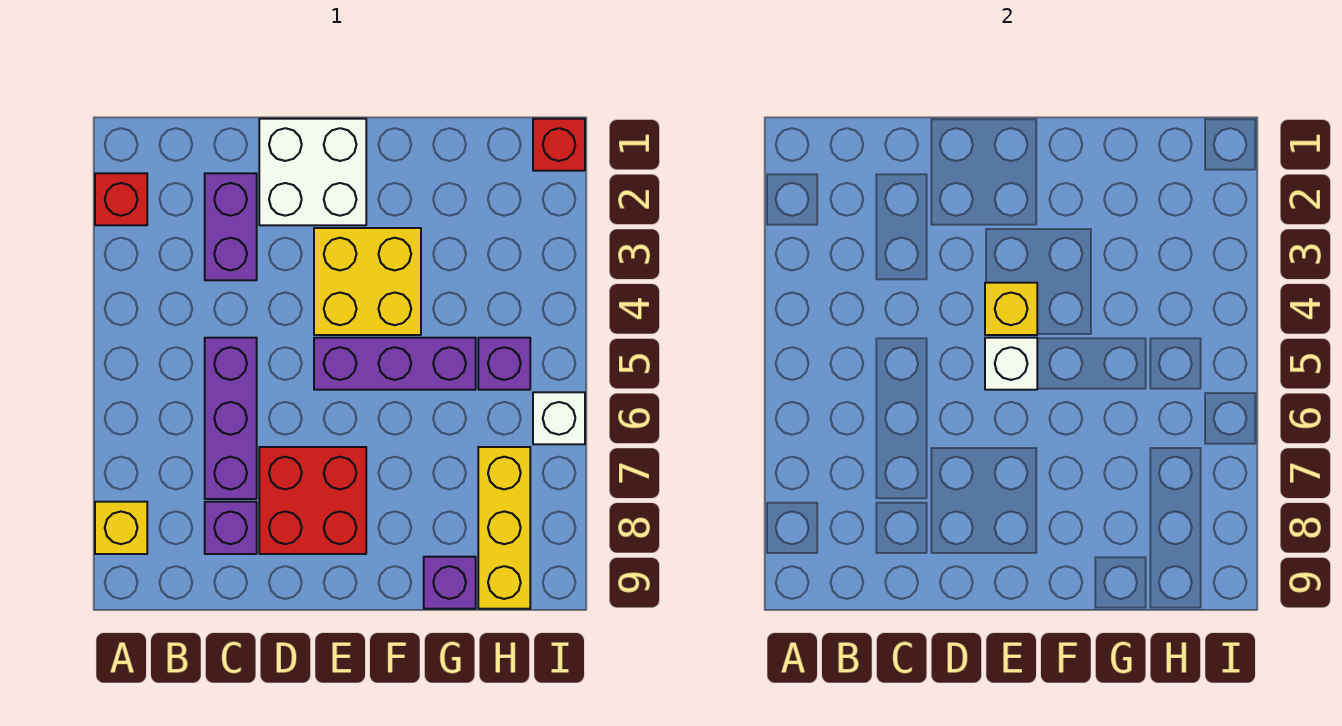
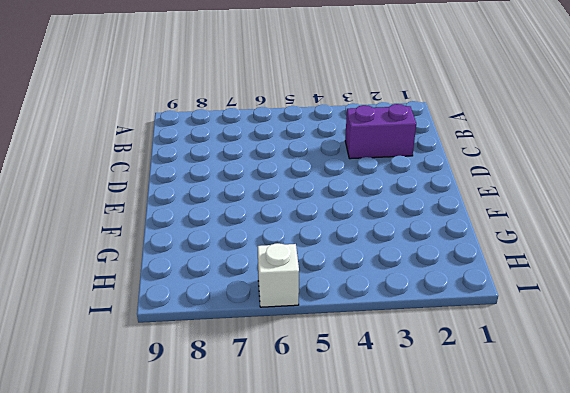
none -> red 1x1 brick [95,173,147,225]
none -> yellow 1x1 brick [95,502,147,554]
none -> purple 1x3 brick [205,338,257,499]

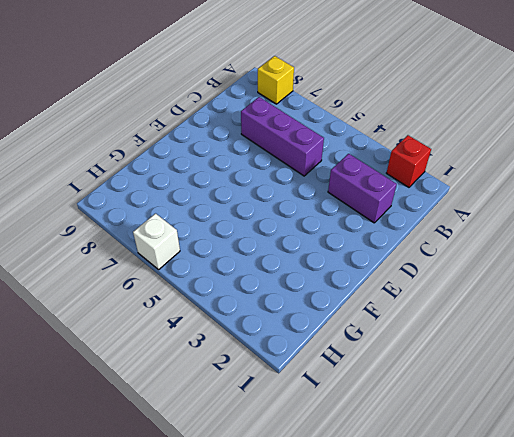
none -> purple 1x1 brick [205,502,257,554]
none -> white 2x2 brick [259,119,366,225]
none -> red 2x2 brick [259,447,366,554]

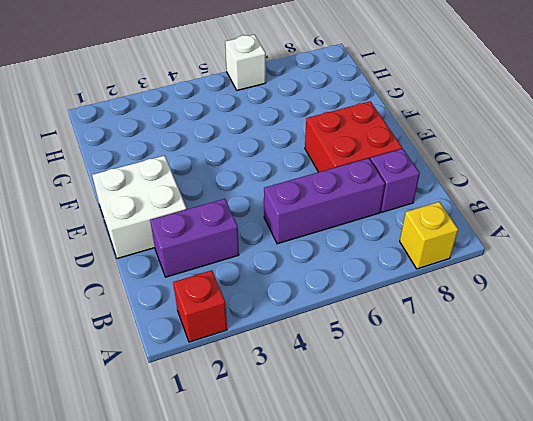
none -> yellow 2x2 brick [314,228,421,335]
none -> purple 1x3 brick [314,338,476,390]
none -> purple 1x1 brick [424,557,476,609]

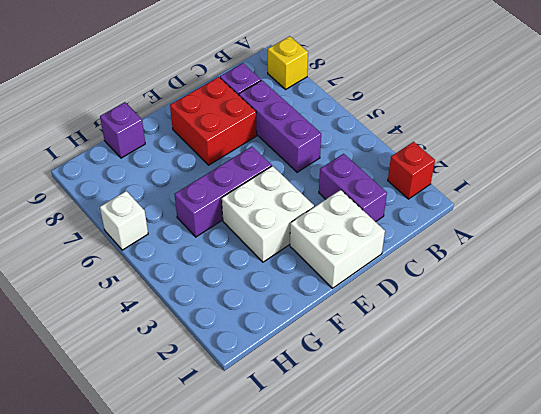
white 2x2 brick [222,166,314,262] -> yellow 2x2 brick [314,228,421,335]
none -> purple 1x1 brick [478,338,530,390]
none -> yellow 1x3 brick [478,447,530,609]
none -> red 1x1 brick [533,119,585,171]

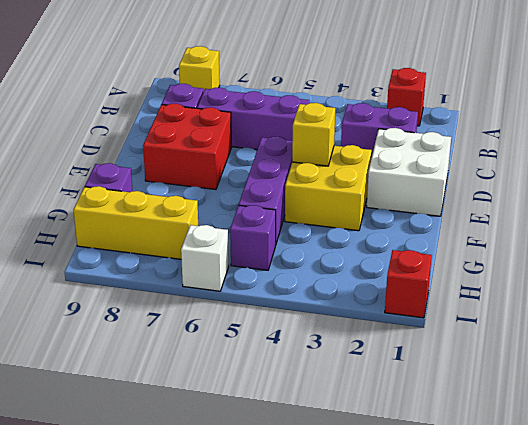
none -> white 1x1 brick [985,338,1037,390]

